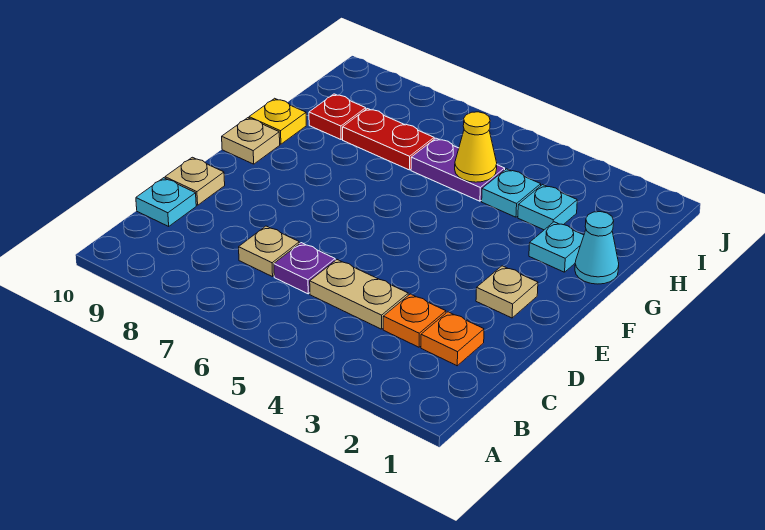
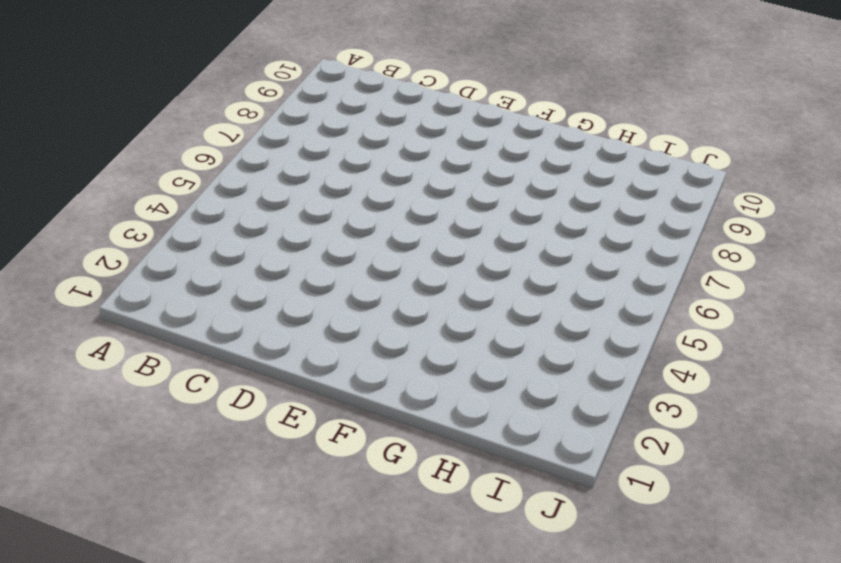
none -> orange 1x1 plate [421,312,484,366]
none -> orange 1x1 plate [383,294,446,347]
none -> tan 1x2 plate [310,260,408,329]

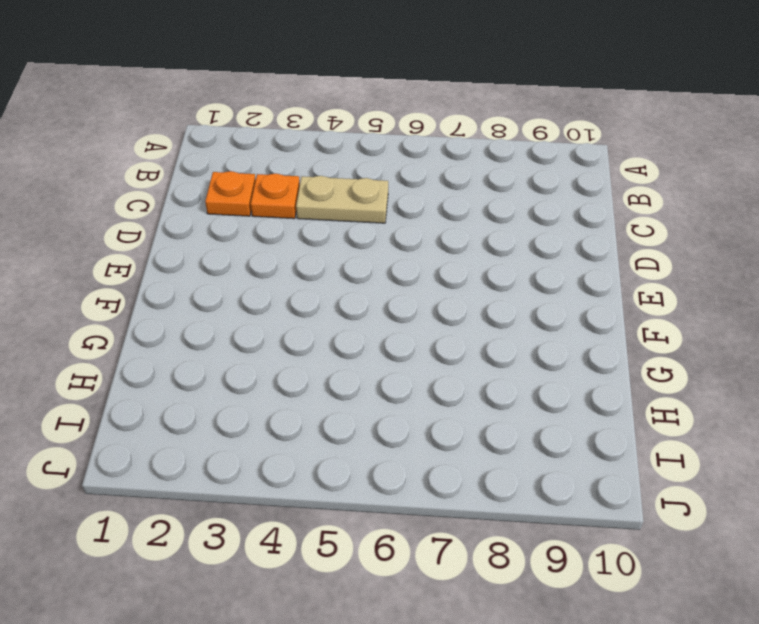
none -> purple 1x1 plate [274,243,335,294]
none -> tan 1x1 plate [239,226,299,277]
none -> cyan 1x1 plate [136,178,196,226]

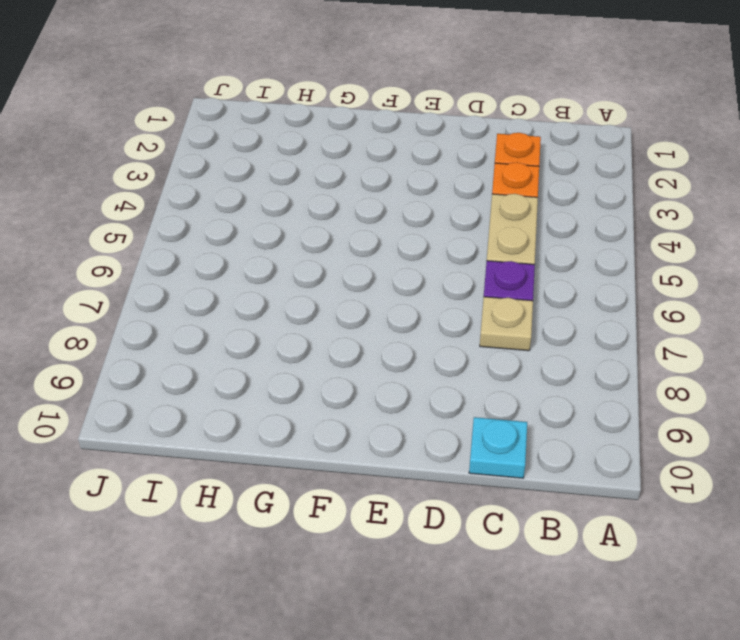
none -> tan 1x1 plate [165,157,225,205]
none -> tan 1x1 plate [476,266,538,318]
none -> tan 1x1 plate [222,118,280,164]

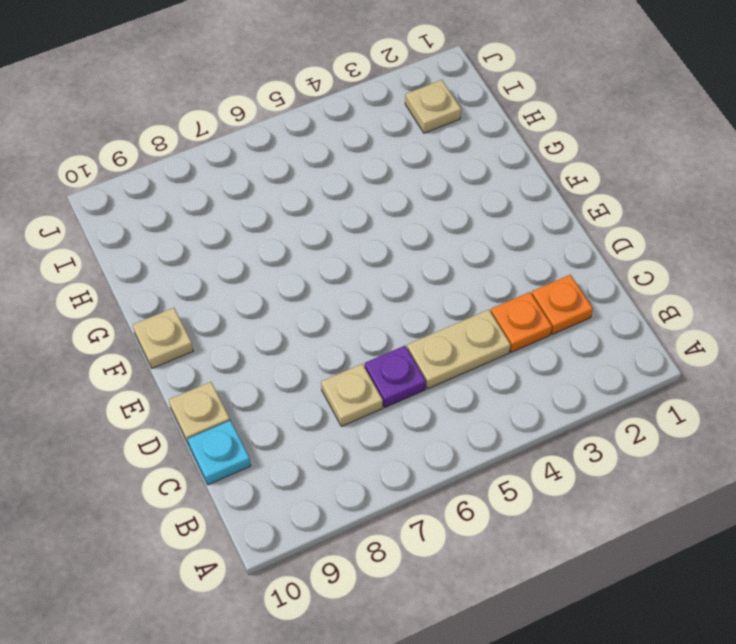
tan 1x1 plate [405,80,461,133] -> tan 1x1 plate moved to [476,266,538,318]
none -> cyan 1x1 cone [575,212,619,284]
none -> cyan 1x1 plate [529,222,584,272]
none -> yellow 1x1 plate [249,98,306,144]

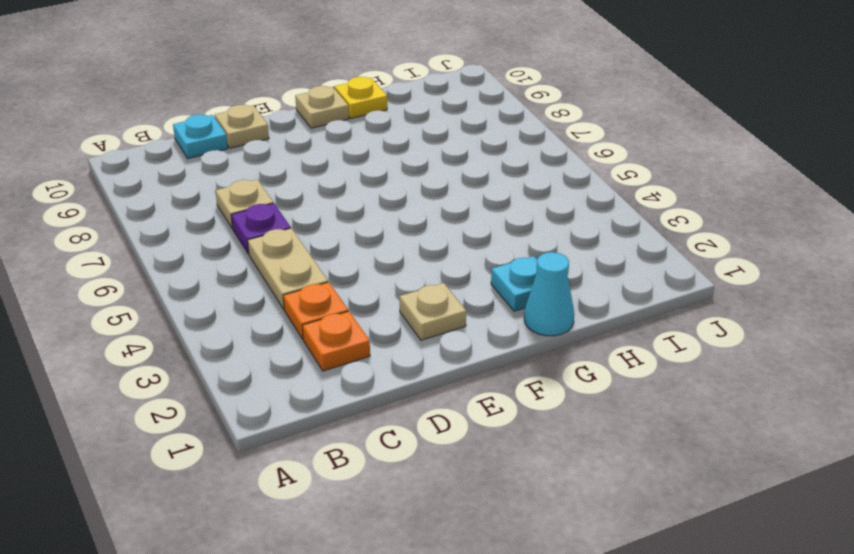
none -> cyan 1x1 plate [518,185,577,230]
none -> cyan 1x1 plate [482,169,541,217]
none -> purple 1x2 plate [411,138,505,201]

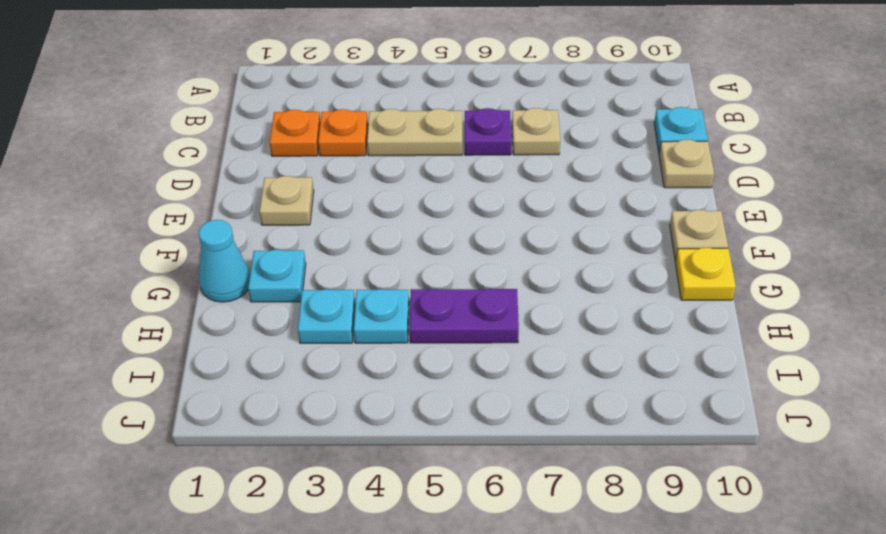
none -> red 1x2 plate [343,109,434,170]
none -> red 1x1 plate [309,94,366,139]
none -> yellow 1x1 cone [455,112,497,182]

